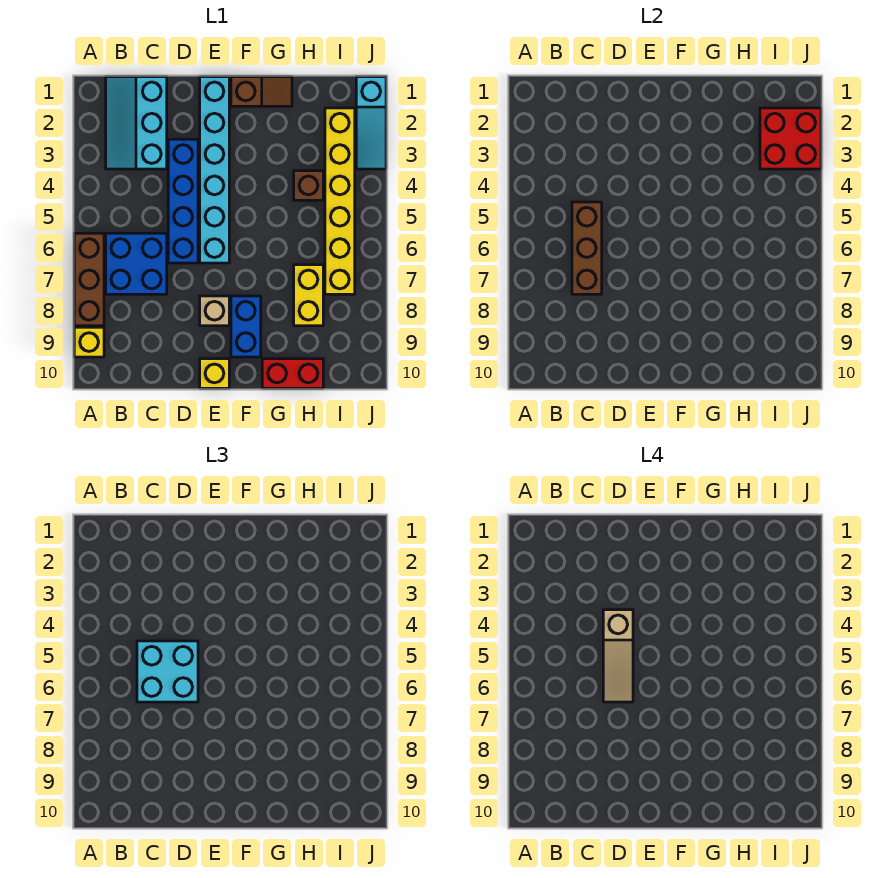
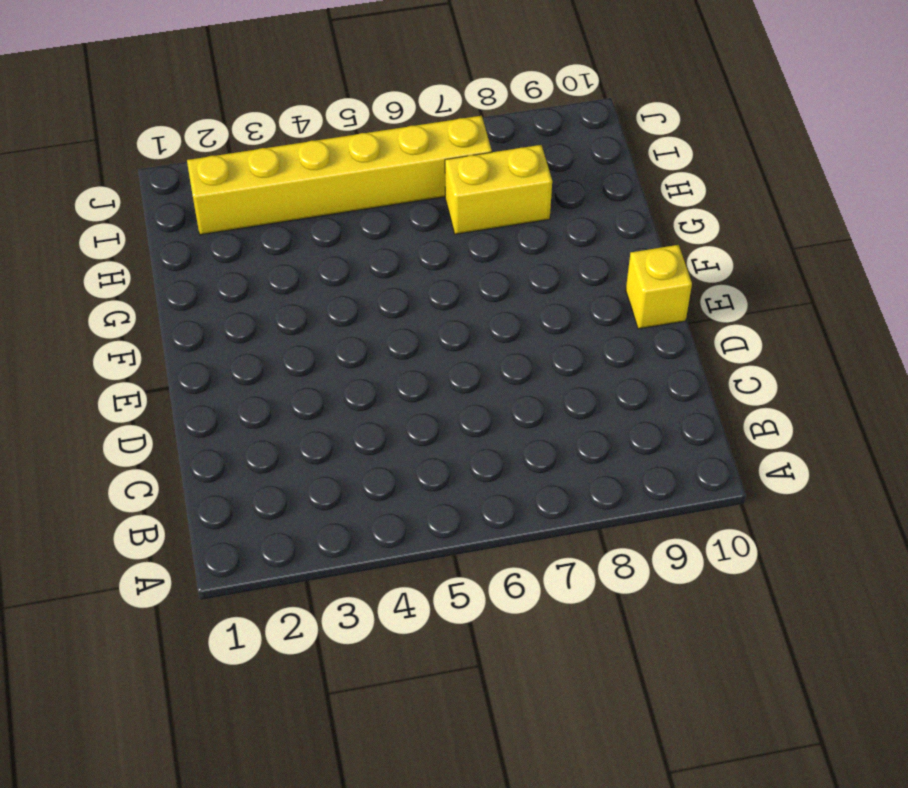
none -> brown 1x3 brick [74,233,104,326]
none -> yellow 1x1 brick [74,327,104,357]
none -> cyan 2x3 slope [106,77,167,169]

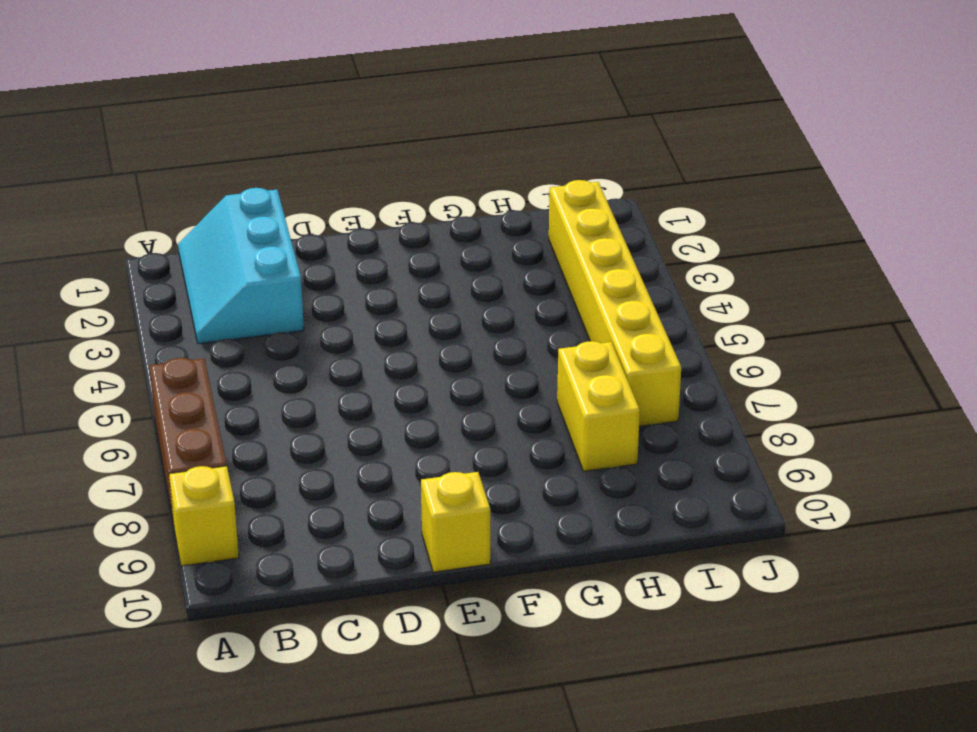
none -> blue 2x2 brick [106,233,167,294]
none -> blue 1x4 brick [168,139,198,263]
none -> cyan 1x6 brick [200,77,229,263]

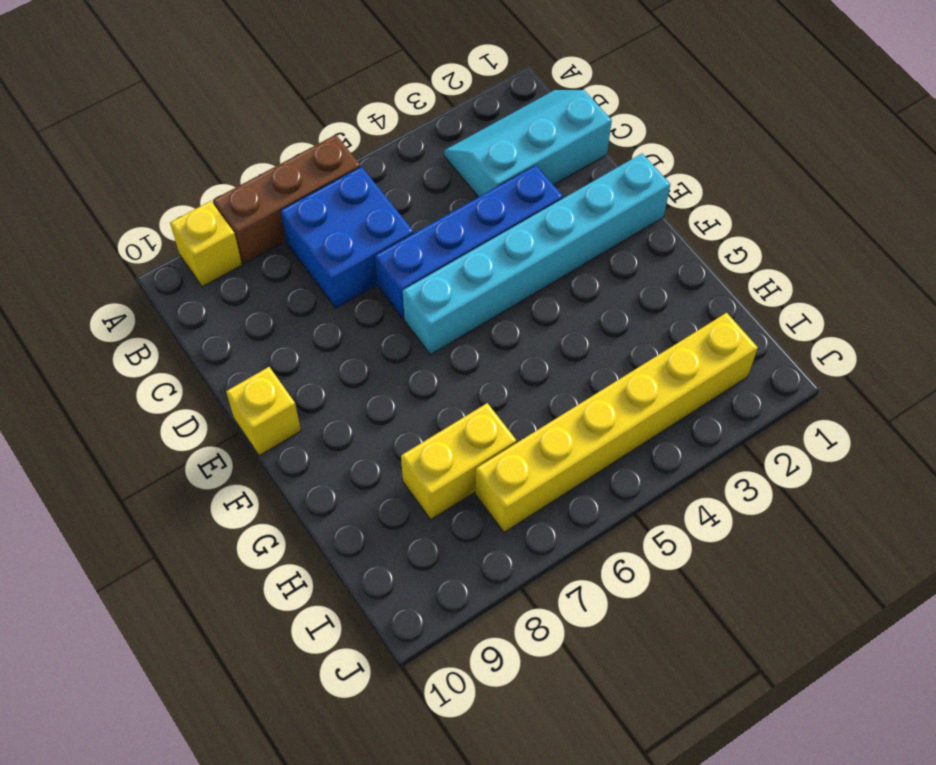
none -> tan 1x1 brick [200,296,229,326]
none -> brown 1x2 slope [231,77,292,106]
none -> blue 1x2 brick [231,296,261,357]

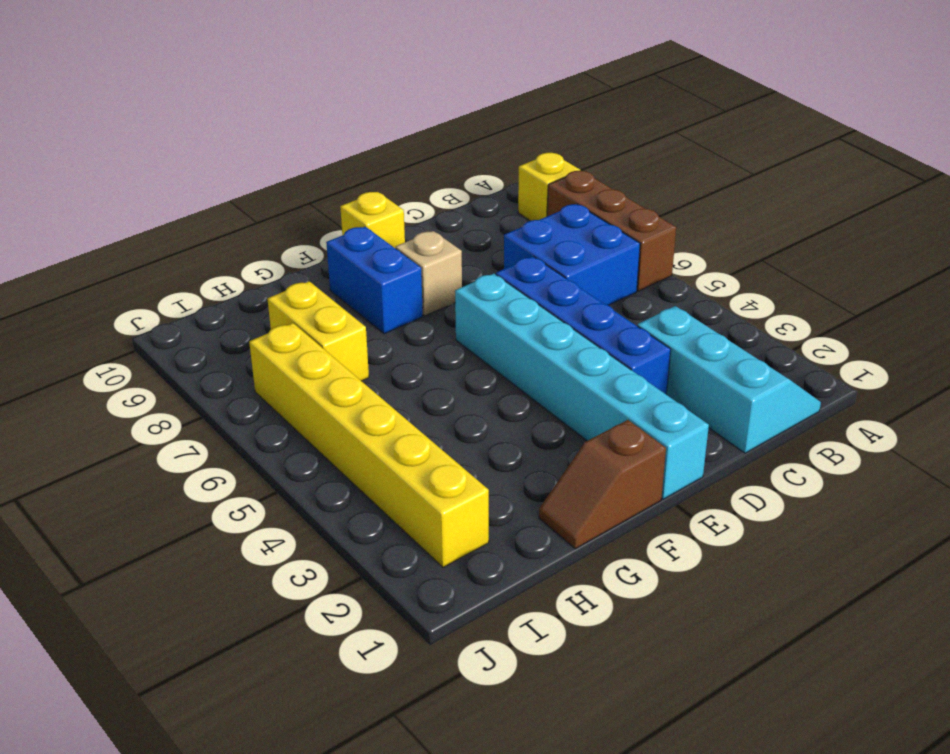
none -> red 1x2 brick [262,359,323,388]
none -> brown 1x1 brick [294,171,323,200]
none -> cyan 1x3 slope [356,77,386,169]

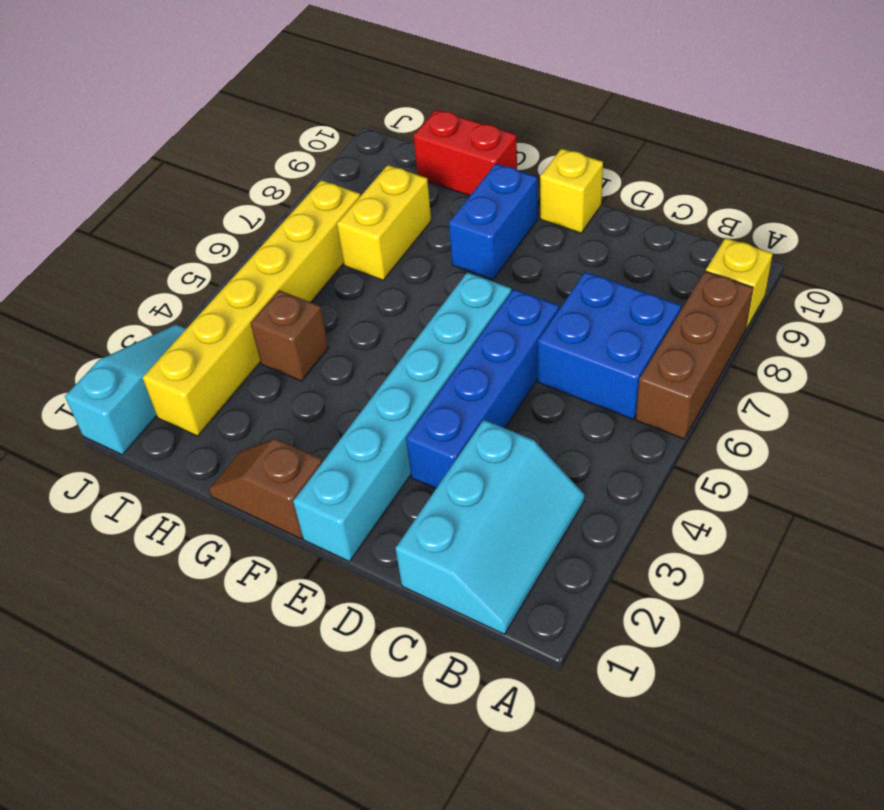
none -> tan 1x1 brick [200,296,229,326]
none -> brown 1x3 brick [572,202,602,294]
none -> red 2x2 brick [760,108,821,169]

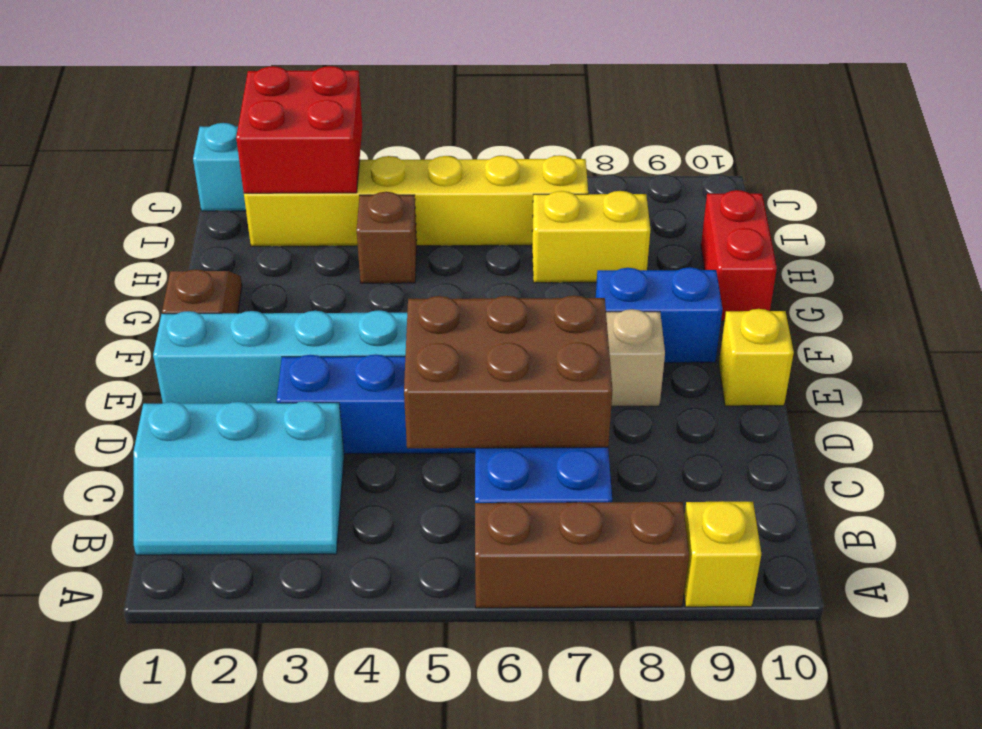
brown 2x3 brick [404,295,612,448] -> brown 1x3 brick [572,202,602,294]
none -> cyan 2x2 brick [137,641,198,702]
none -> tan 1x3 slope [603,610,633,702]

